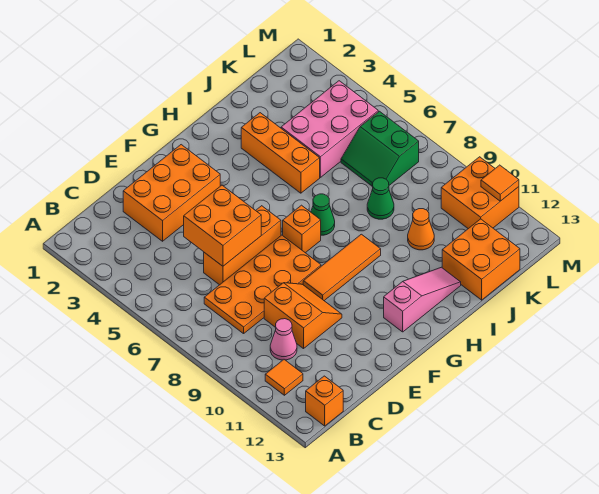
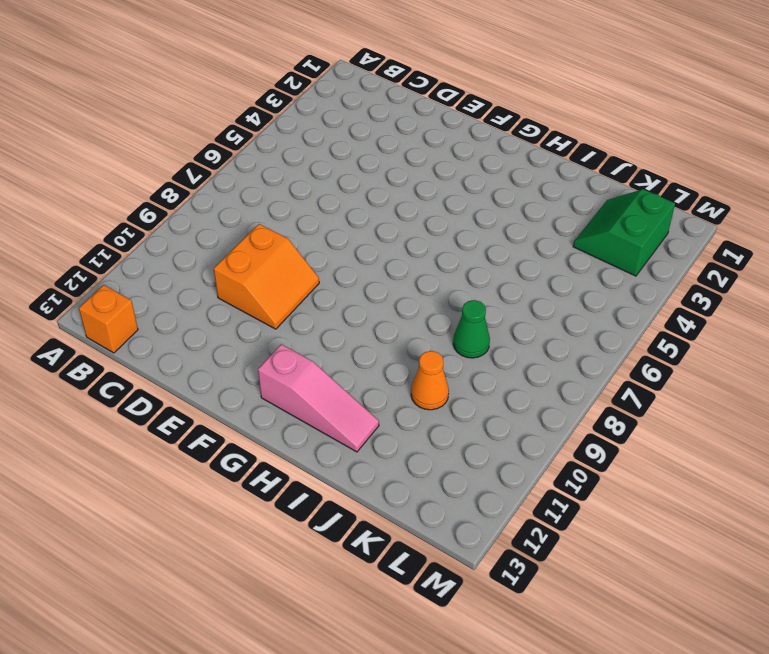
green 2x2 slope [573,189,675,276] -> green 2x2 slope moved to [341,111,419,186]
none -> orange 1x1 tile [265,360,303,395]
none -> orange 2x4 plate [204,235,321,334]
none -> pink 1x1 cone [270,319,297,360]

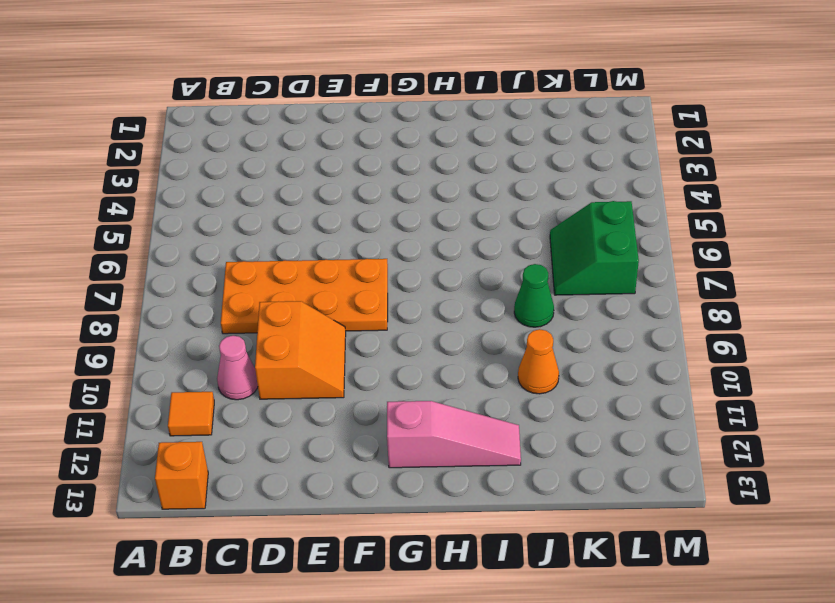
none -> orange 2x3 brick [123,145,220,241]
none -> orange 1x3 brick [204,206,281,285]
none -> orange 1x3 tile [303,234,381,301]

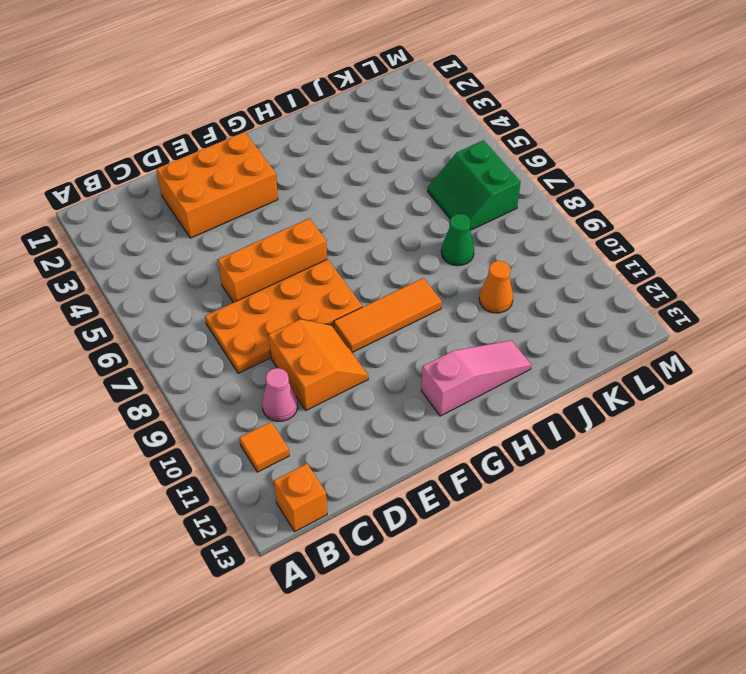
none -> orange 1x1 brick [283,205,321,253]
none -> green 1x1 cone [311,194,335,235]
none -> orange 1x3 brick [241,113,320,193]

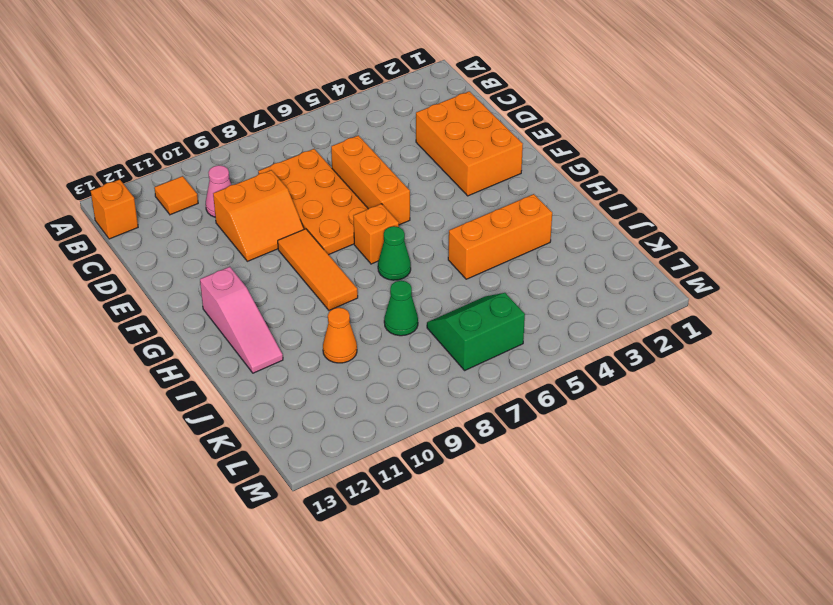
none -> pink 2x3 brick [281,81,378,177]
none -> orange 2x2 brick [442,219,520,300]
none -> orange 2x2 brick [441,157,519,229]

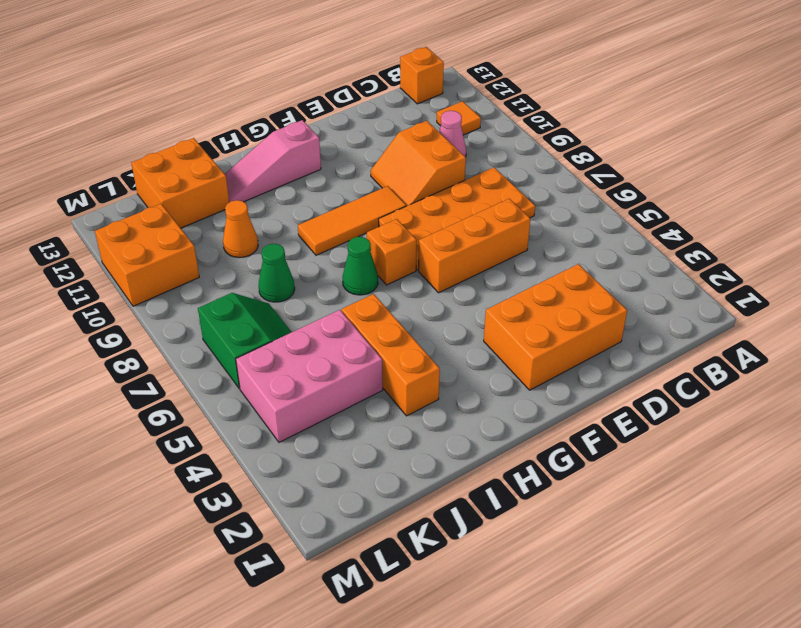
none -> orange 2x2 brick [184,185,261,266]
none -> orange 1x1 tile [481,165,519,201]

